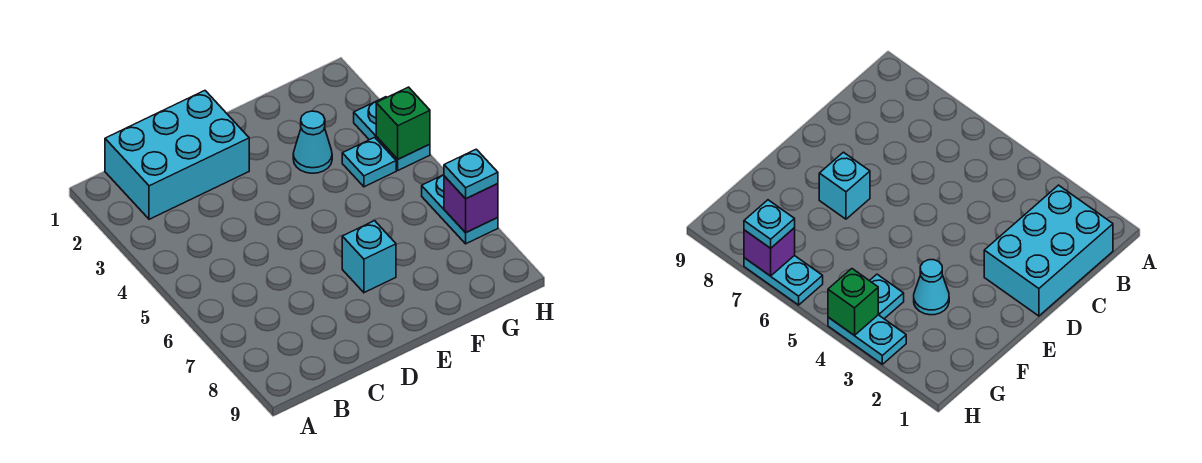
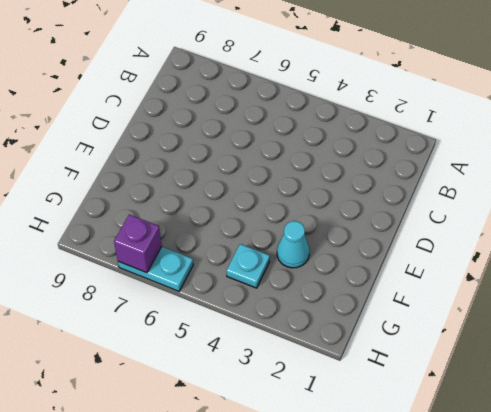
none -> cyan 2x3 brick [105,91,249,219]
none -> cyan 1x1 brick [342,221,396,293]

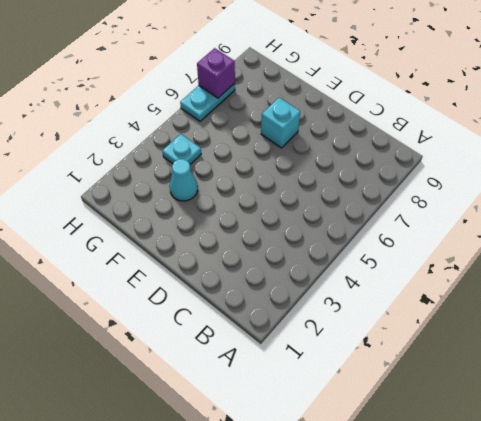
none -> cyan 2x3 brick [105,91,249,219]
none -> cyan 1x2 plate [354,97,430,170]

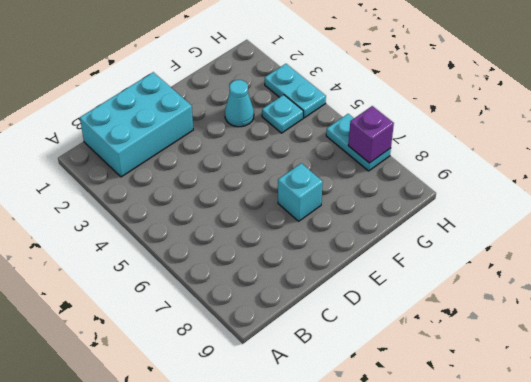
none -> green 1x1 brick [376,87,430,159]
none -> cyan 1x1 plate [444,149,498,199]

